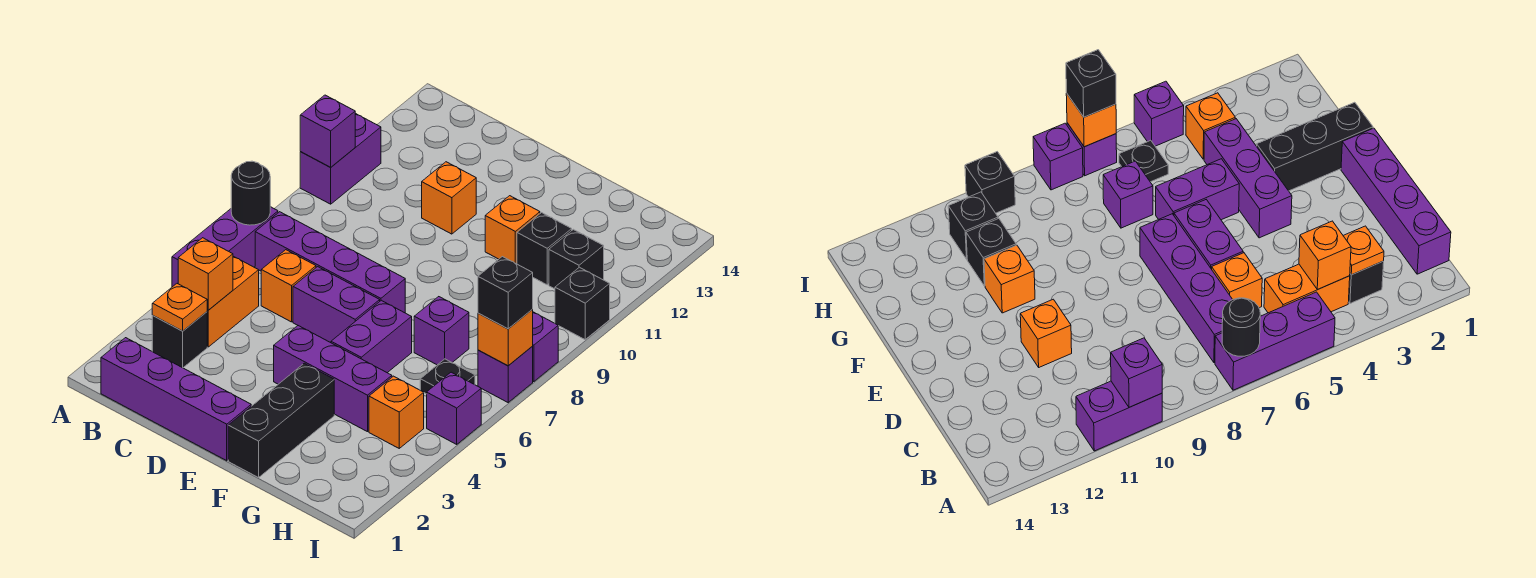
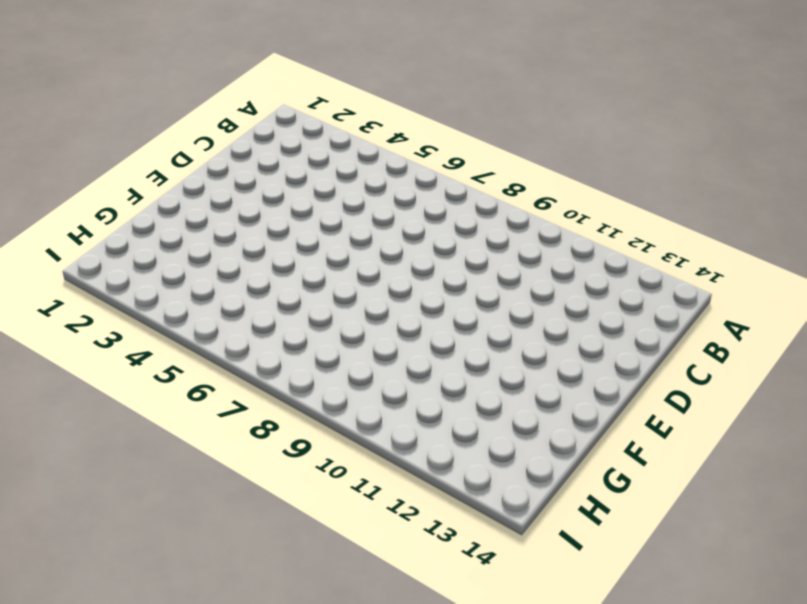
none -> purple 1x3 brick [172,207,278,287]
none -> purple 1x2 brick [300,113,381,204]
none -> purple 1x4 brick [101,338,251,461]

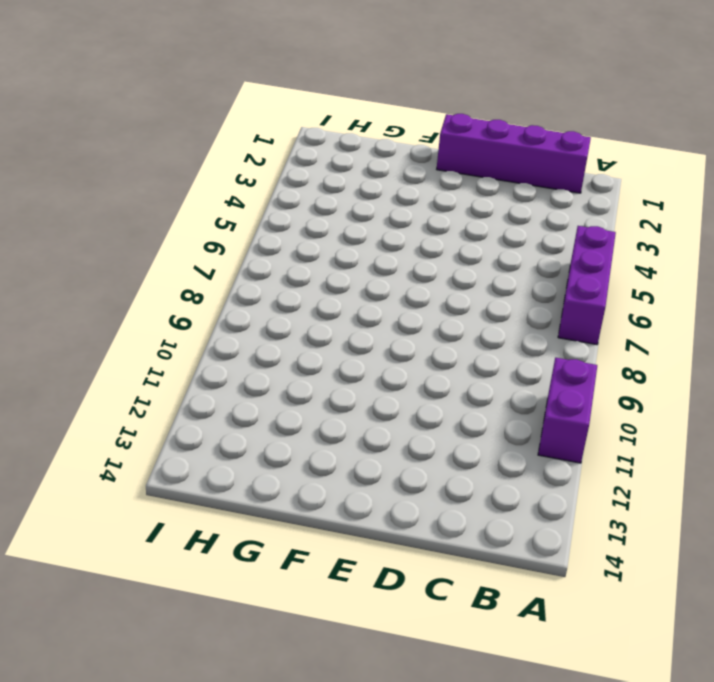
none -> black 1x1 brick [152,312,207,368]
none -> orange 1x2 brick [207,256,259,347]
none -> purple 1x4 brick [255,212,405,313]

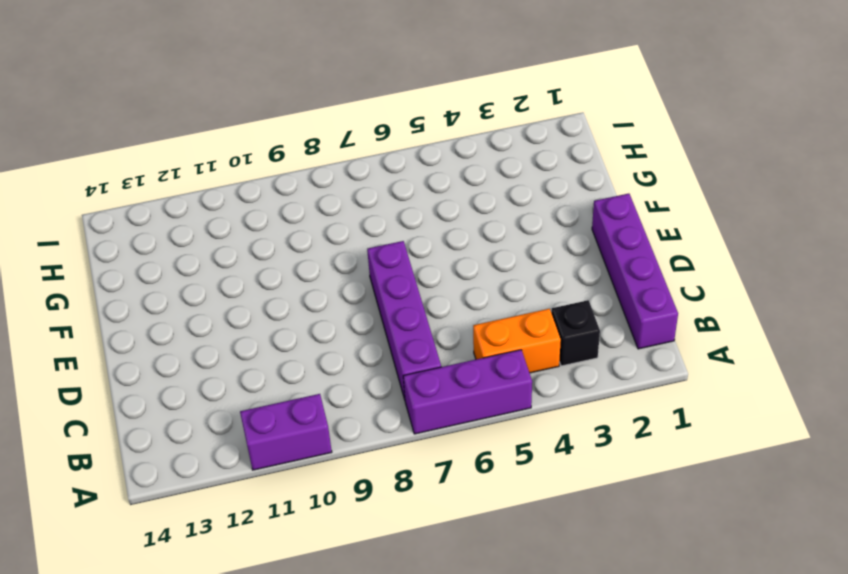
none -> orange 1x1 brick [261,250,316,322]
none -> purple 1x2 brick [293,267,380,343]
none -> orange 1x1 brick [422,162,476,234]

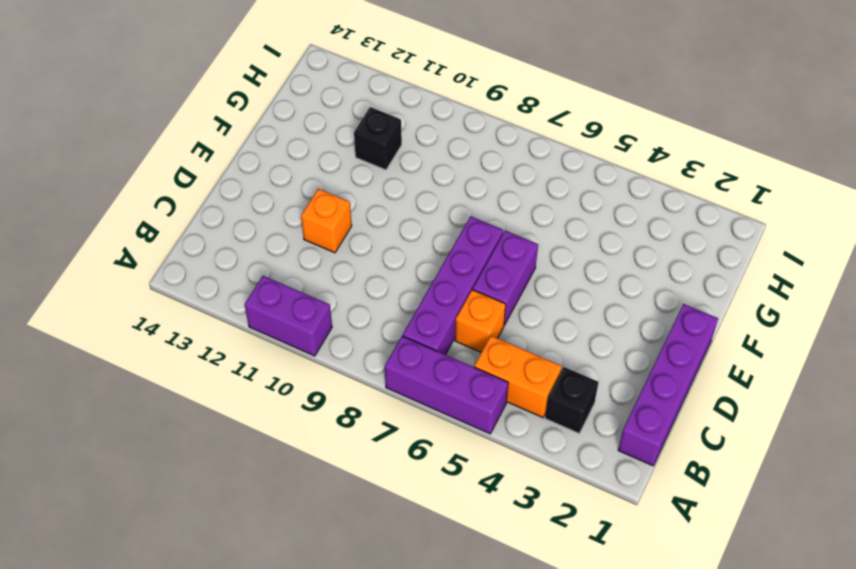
none -> purple 1x3 brick [274,326,392,432]
none -> black 1x3 brick [228,363,334,478]
none -> purple 1x2 brick [331,300,412,373]

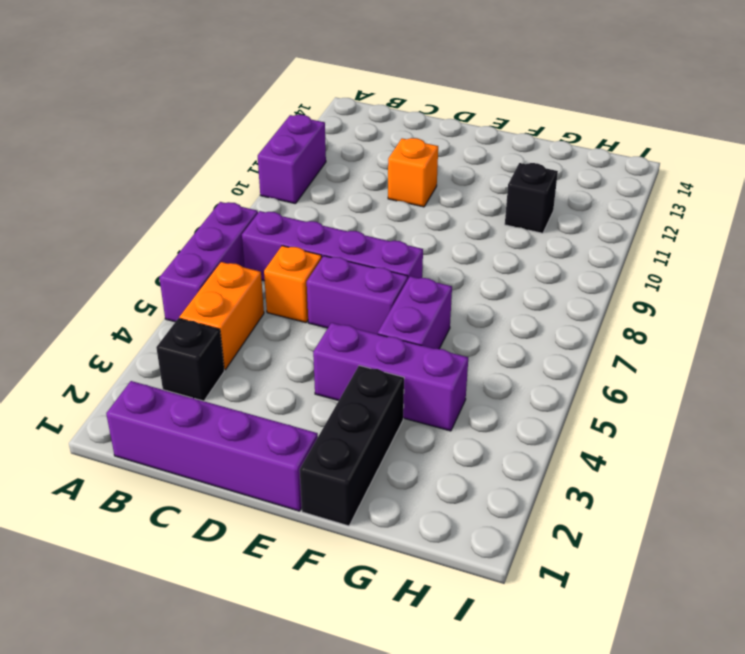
none -> orange 1x1 brick [485,196,540,264]
none -> purple 1x1 brick [414,297,469,365]
none -> orange 1x1 brick [369,376,424,448]

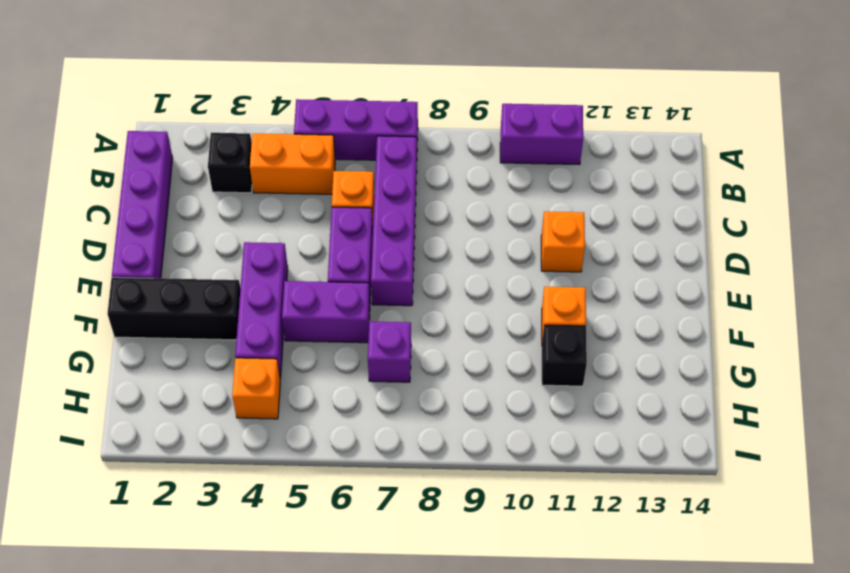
none -> black 1x1 plate [420,359,475,394]
none -> black 1x1 brick [549,229,604,289]
none -> purple 1x1 brick [427,372,481,444]

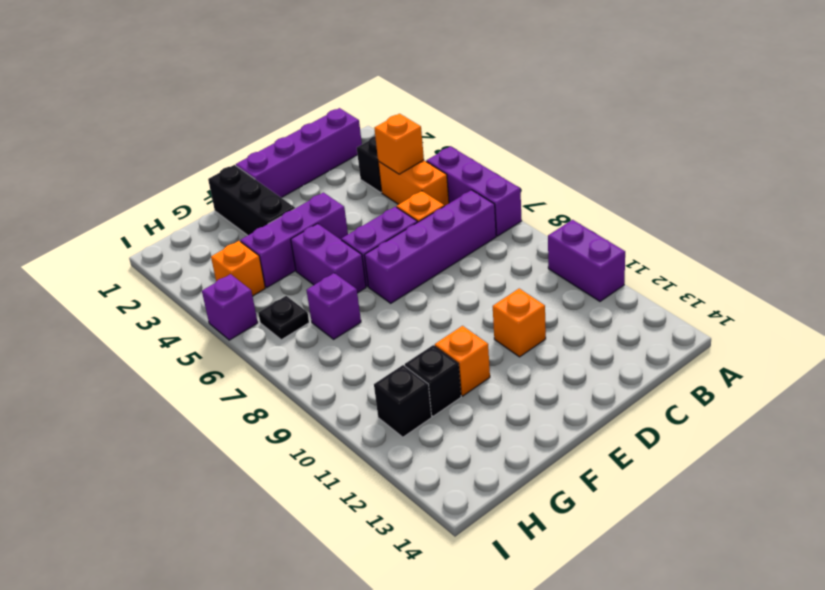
none -> purple 1x1 brick [478,347,533,402]
none -> purple 1x1 brick [532,312,558,382]
none -> black 1x1 brick [555,267,610,340]

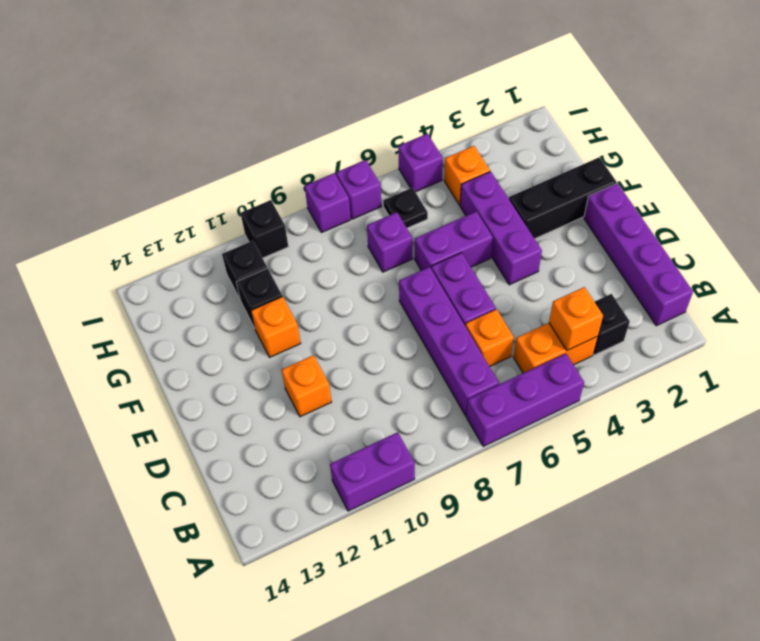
none -> black 1x1 round brick [231,161,270,225]
none -> purple 1x1 brick [300,95,355,167]
none -> orange 1x1 plate [152,284,207,331]

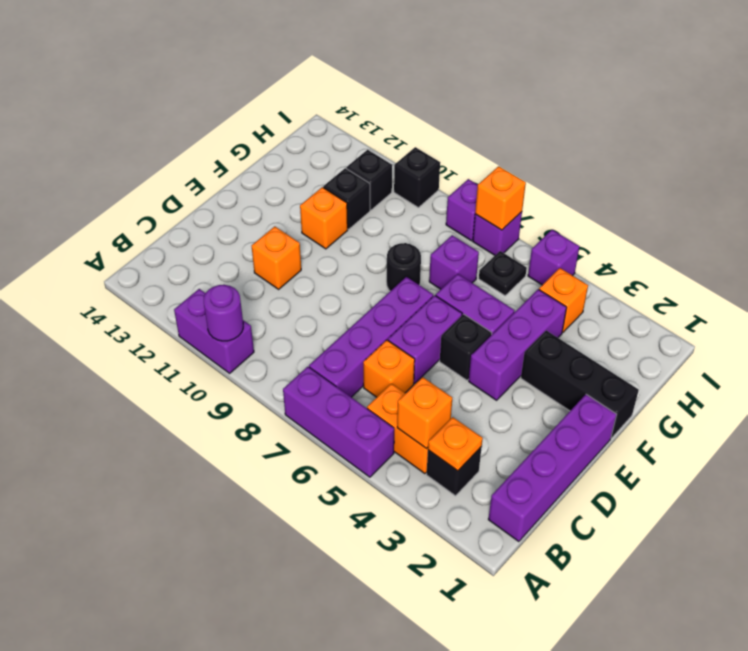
purple 1x1 round brick [204,285,243,341] -> purple 1x1 brick [300,95,355,167]
black 1x1 brick [440,314,492,380] -> black 1x1 brick moved to [478,257,533,329]
black 1x1 round brick [387,243,421,291] -> black 1x1 round brick moved to [231,161,270,225]

